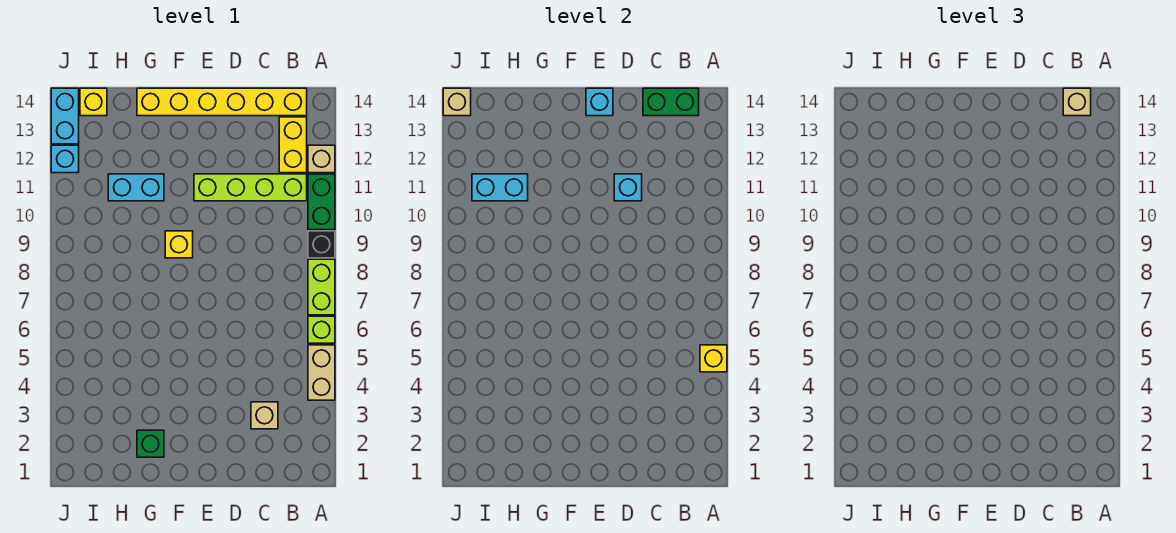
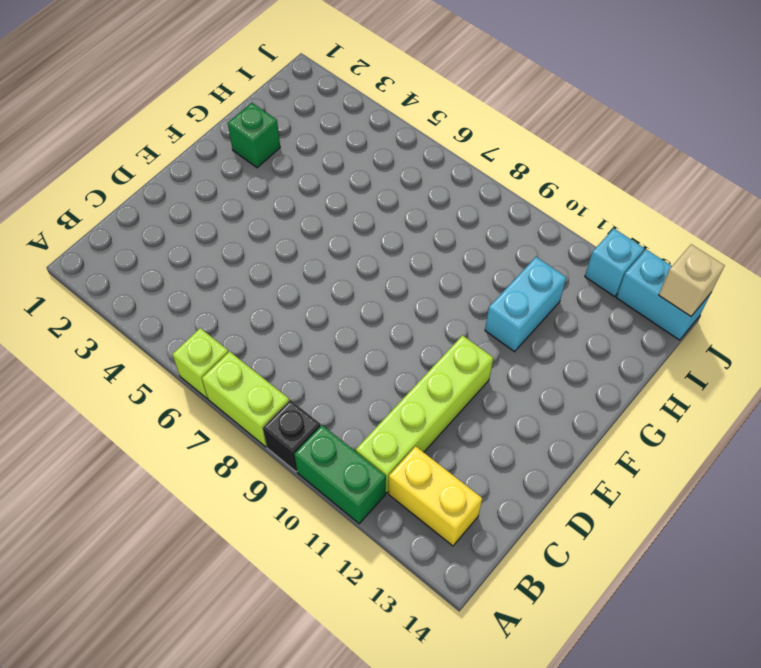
none -> tan 1x2 brick [308,345,335,400]
none -> tan 1x1 brick [308,145,335,173]
none -> yellow 1x6 brick [137,88,307,116]

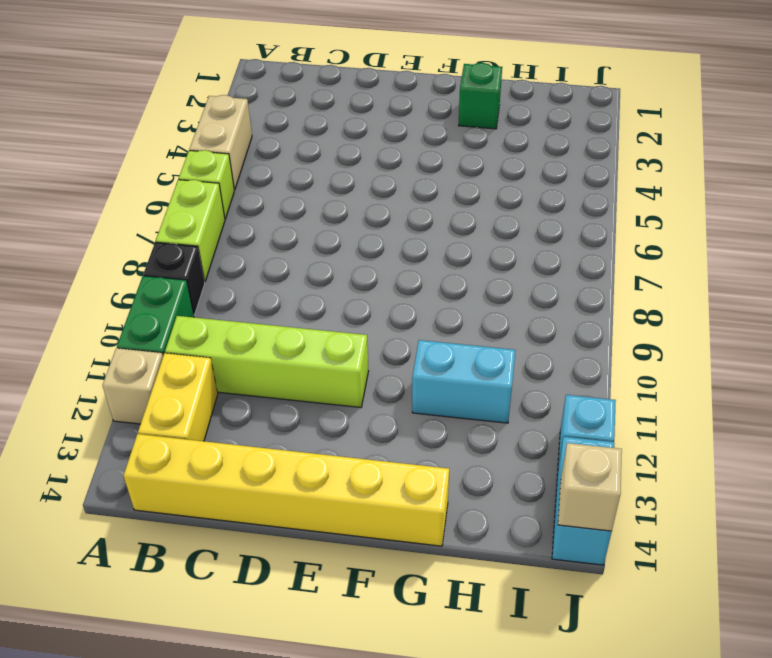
none -> tan 1x1 brick [251,402,278,429]
none -> yellow 1x1 brick [165,231,193,258]
none -> yellow 1x1 brick [80,88,107,116]

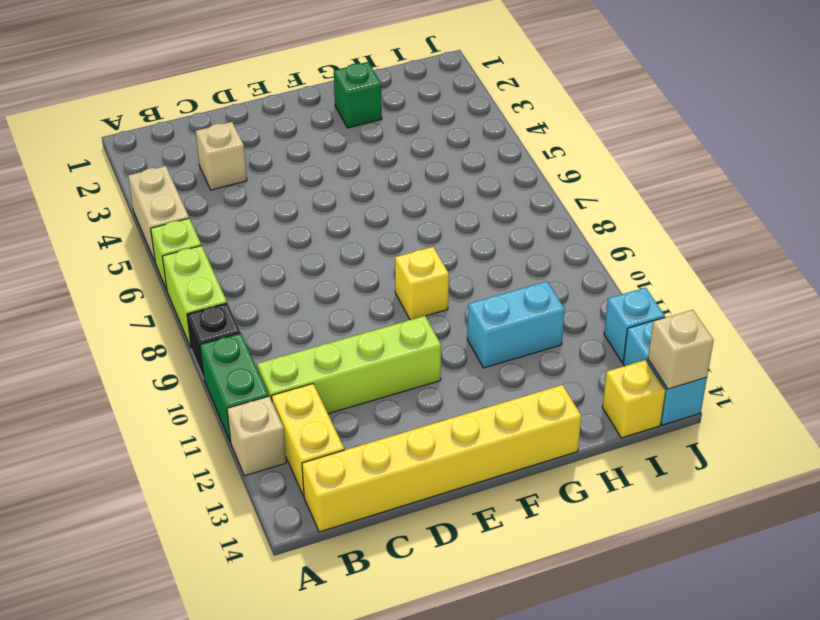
none -> yellow 1x1 brick [700,345,727,372]
none -> green 1x2 brick [643,88,699,116]
none -> cyan 1x1 brick [614,174,642,201]

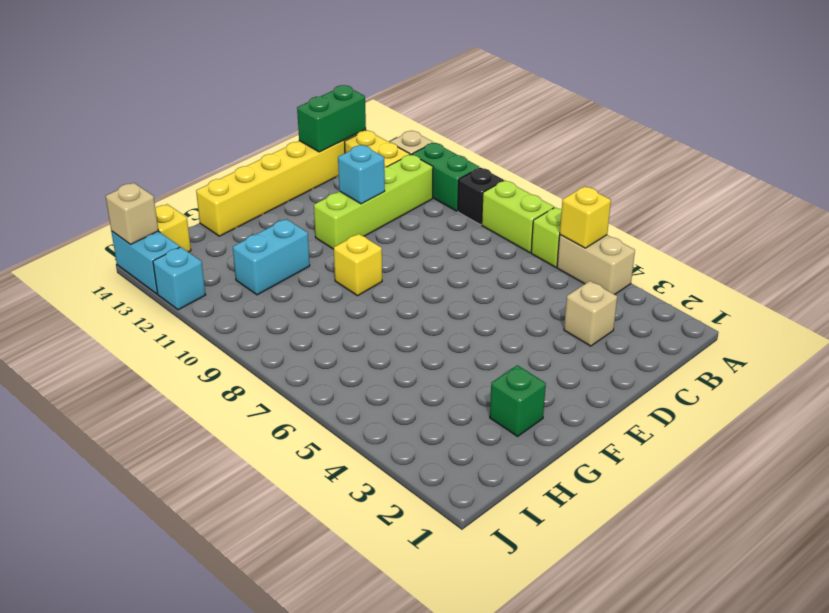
none -> cyan 1x1 brick [586,88,613,116]
none -> cyan 1x2 brick [472,174,528,201]
none -> tan 1x1 brick [1063,88,1091,116]

